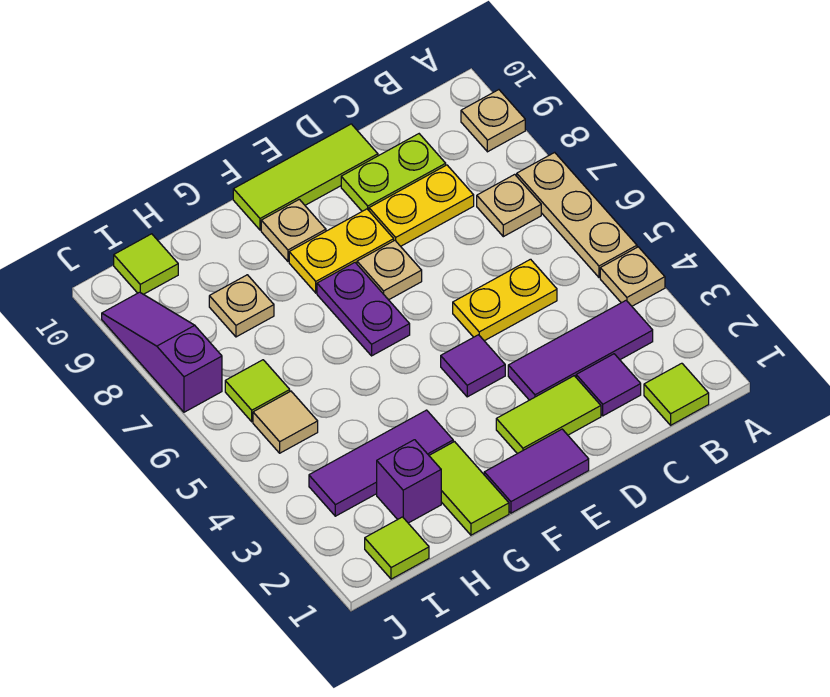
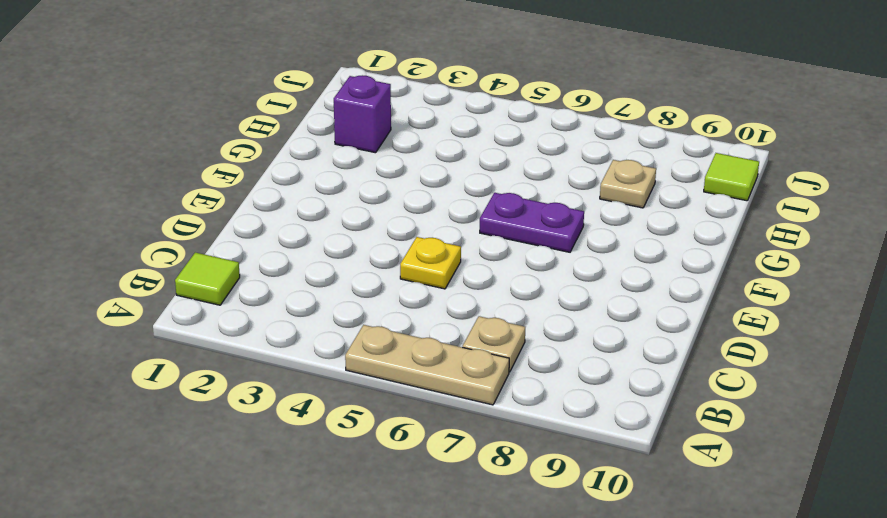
yellow 1x1 plate [400,237,461,289] -> yellow 1x2 plate [453,259,557,341]
none -> tan 1x1 plate [600,247,665,306]
none -> tan 1x1 plate [461,90,525,152]
none -> purple 1x3 tile [508,300,653,400]

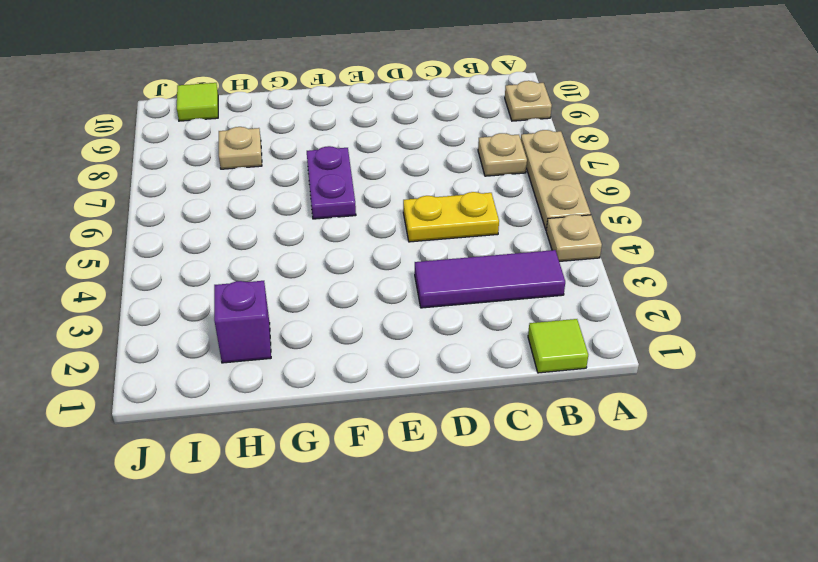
none -> purple 1x1 tile [576,354,641,416]
none -> yellow 1x2 plate [369,165,474,246]
none -> lime 1x2 plate [341,134,446,211]

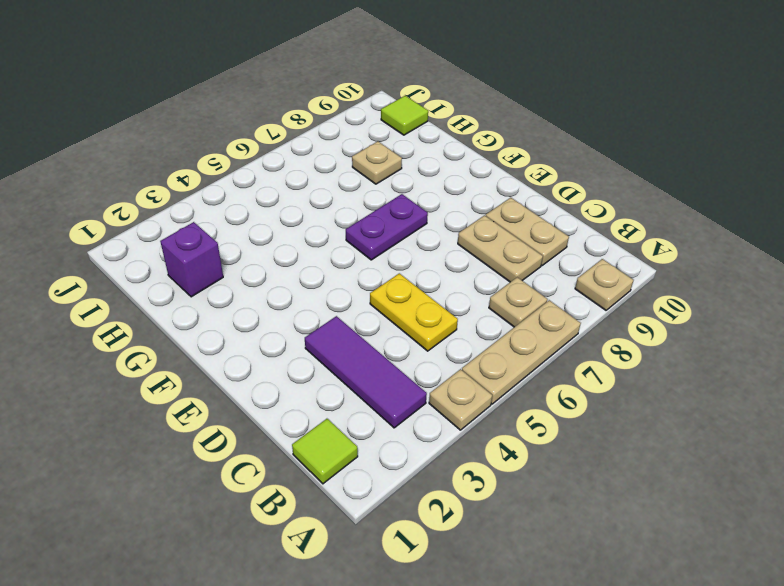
tan 1x2 plate [458,215,543,282] -> yellow 1x2 plate [369,165,474,246]
tan 1x2 plate [486,198,569,266] -> lime 1x2 plate [341,134,446,211]
none -> purple 1x1 tile [576,354,641,416]
none -> lime 1x2 tile [496,376,601,454]
none -> lime 1x3 tile [233,124,378,230]

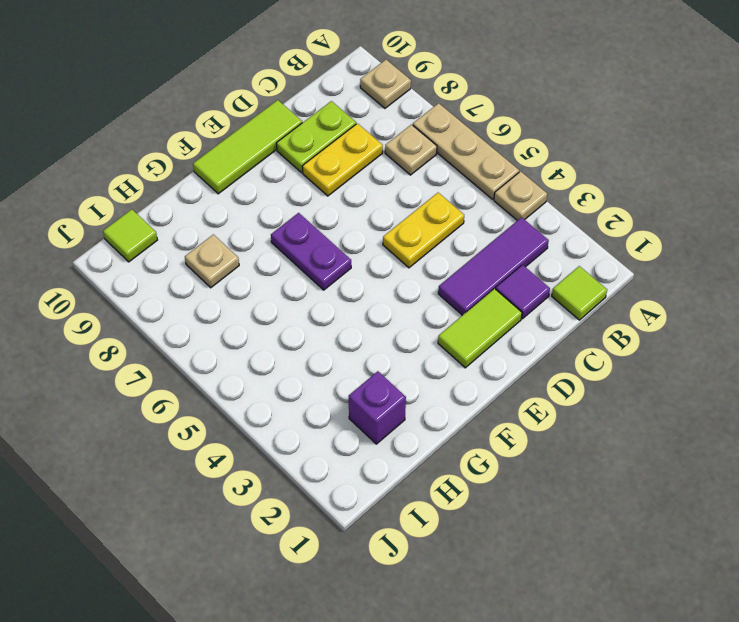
none -> purple 1x2 tile [484,429,589,513]
none -> purple 1x1 tile [441,335,505,397]
none -> tan 1x1 plate [357,241,422,300]

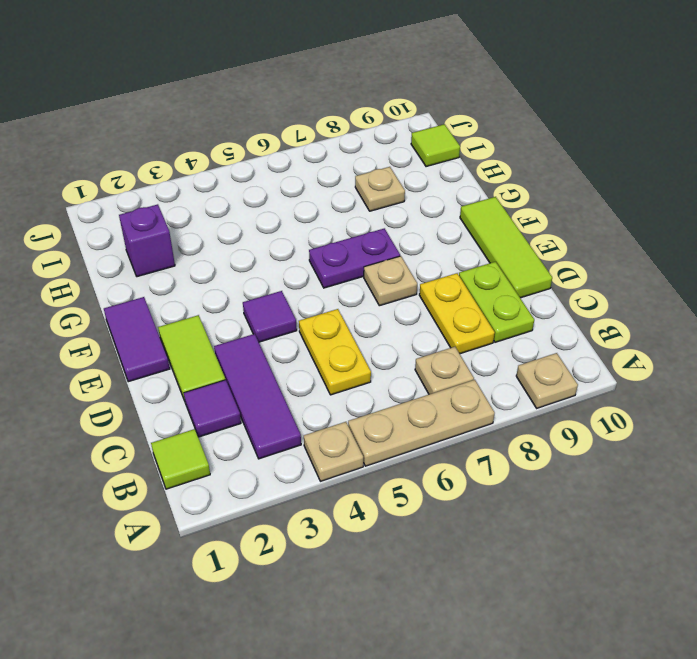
none -> yellow 1x2 plate [289,209,394,293]
none -> tan 1x1 plate [261,199,326,261]
none -> lime 1x2 tile [429,442,509,535]

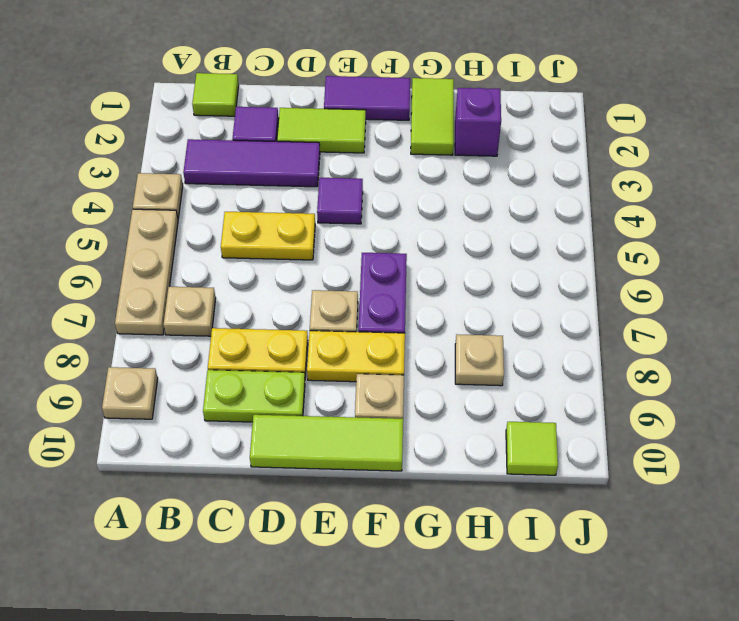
none -> purple 1x3 tile [309,410,453,516]
none -> lime 1x1 tile [365,517,429,579]
none -> tan 1x1 tile [253,391,318,453]

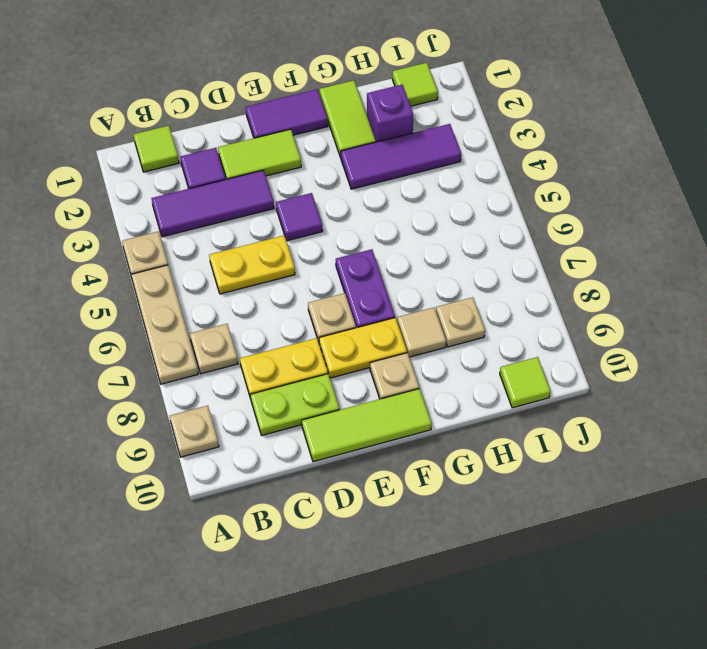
tan 1x1 tile [397,308,446,357] -> tan 1x1 tile moved to [253,391,318,453]
none -> lime 1x1 tile [225,360,290,422]
none -> purple 1x3 slope [102,292,222,412]

